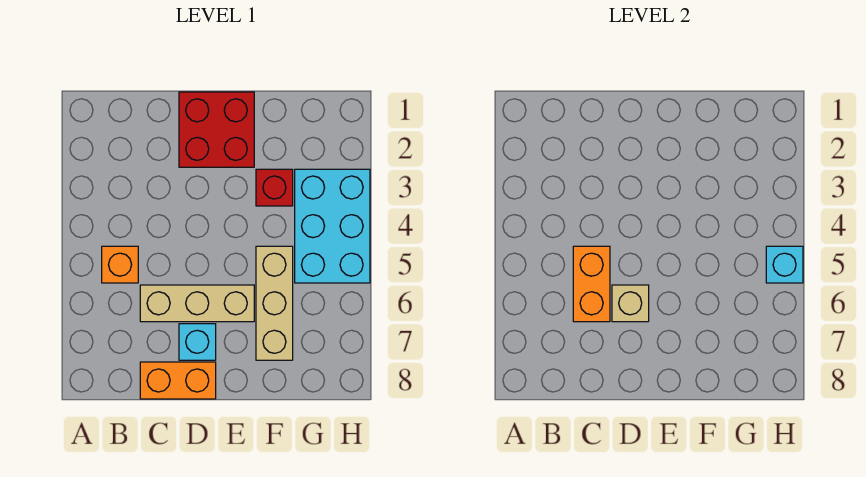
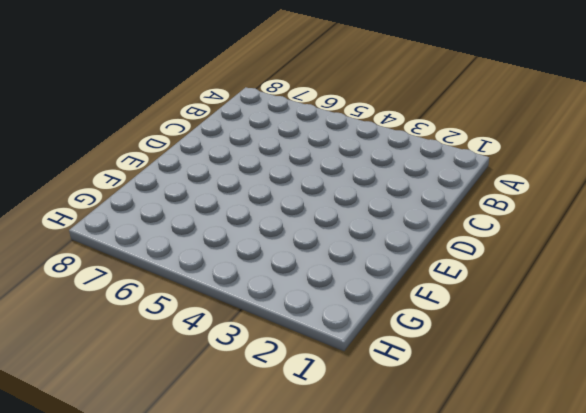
none -> orange 1x1 brick [102,246,138,283]
none -> tan 1x3 brick [140,285,254,322]

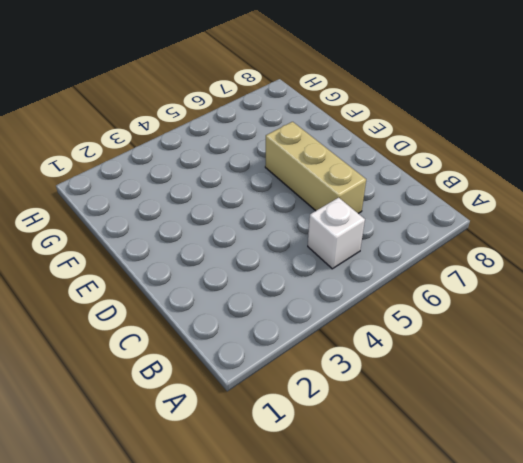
white 1x1 brick [308,198,365,269] -> orange 1x1 brick [102,246,138,283]
none -> orange 1x2 brick [140,362,216,399]
none -> red 2x2 brick [179,92,254,167]

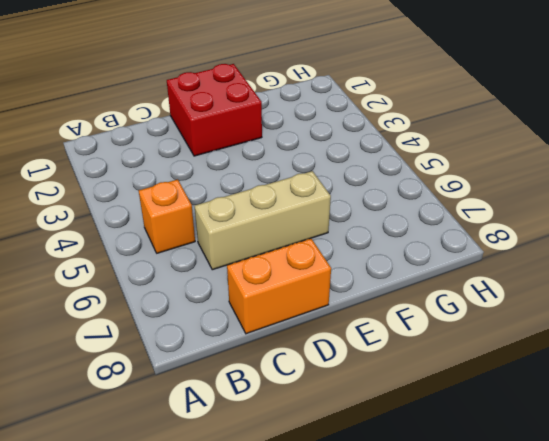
none -> cyan 1x1 brick [179,324,216,360]
none -> red 1x1 brick [256,169,293,206]

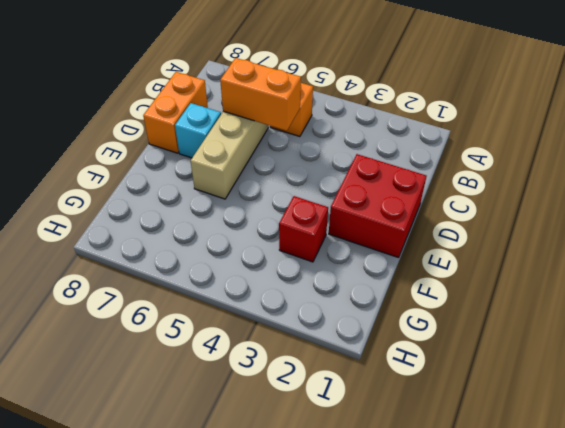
none -> tan 1x3 brick [256,246,293,360]
none -> cyan 2x3 brick [295,169,370,283]

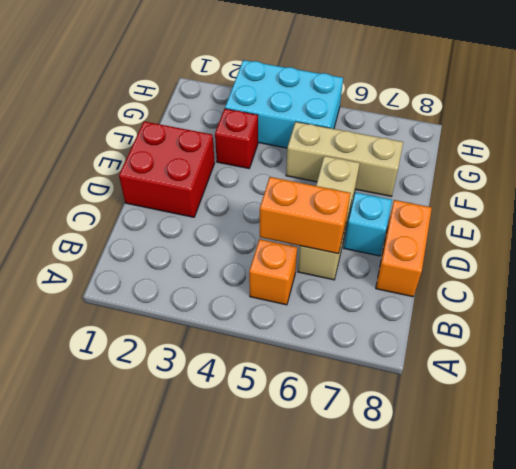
none -> tan 1x1 brick [612,285,649,322]
none -> cyan 1x1 brick [766,246,803,283]

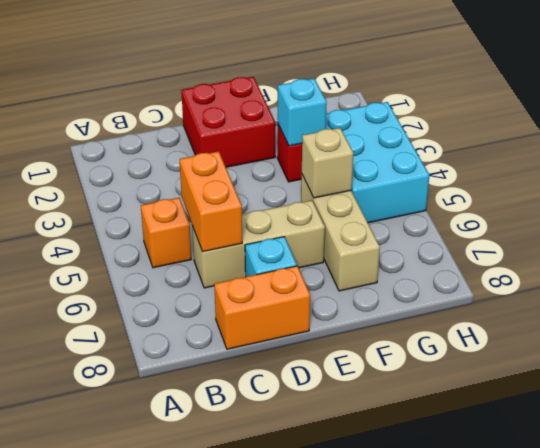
cyan 1x1 brick [278,79,327,146] -> cyan 1x1 brick moved to [766,246,803,283]
tan 1x1 brick [302,128,353,198] -> tan 1x1 brick moved to [612,285,649,322]

